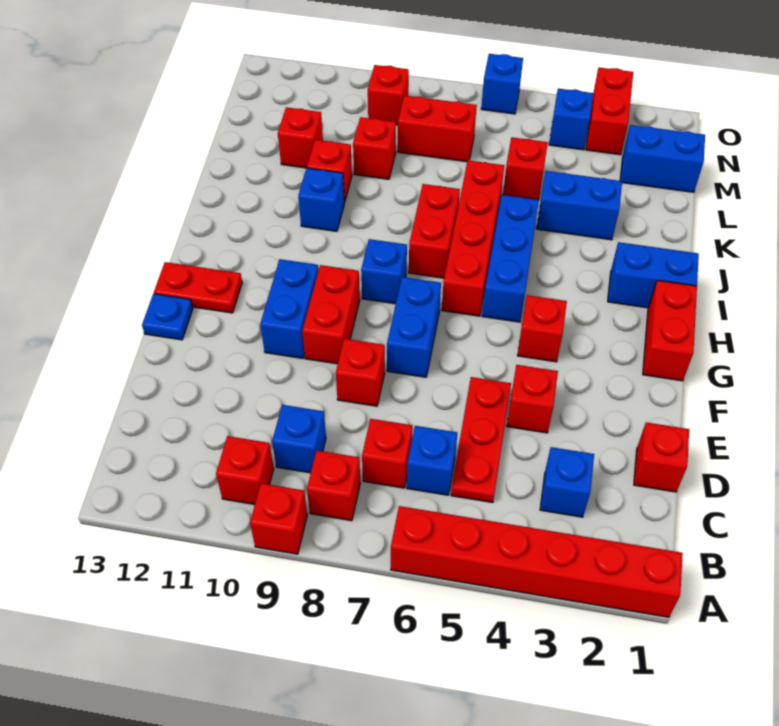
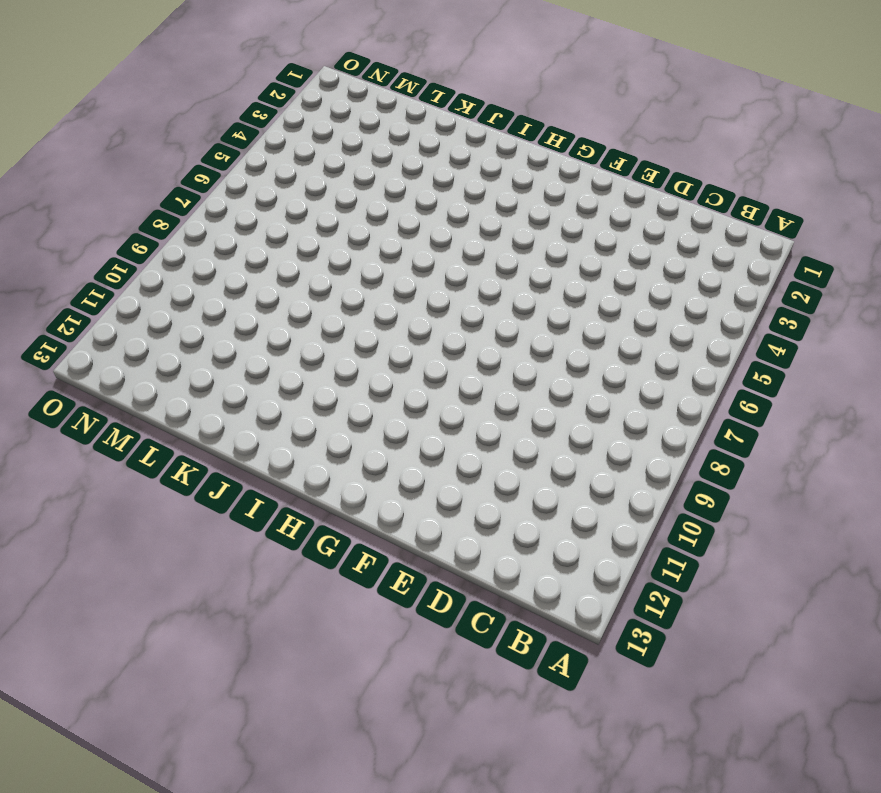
none -> red 1x6 brick [391,506,683,617]
none -> red 1x1 brick [250,483,307,554]
none -> red 1x1 brick [307,451,360,521]
none -> red 1x1 brick [216,436,274,504]

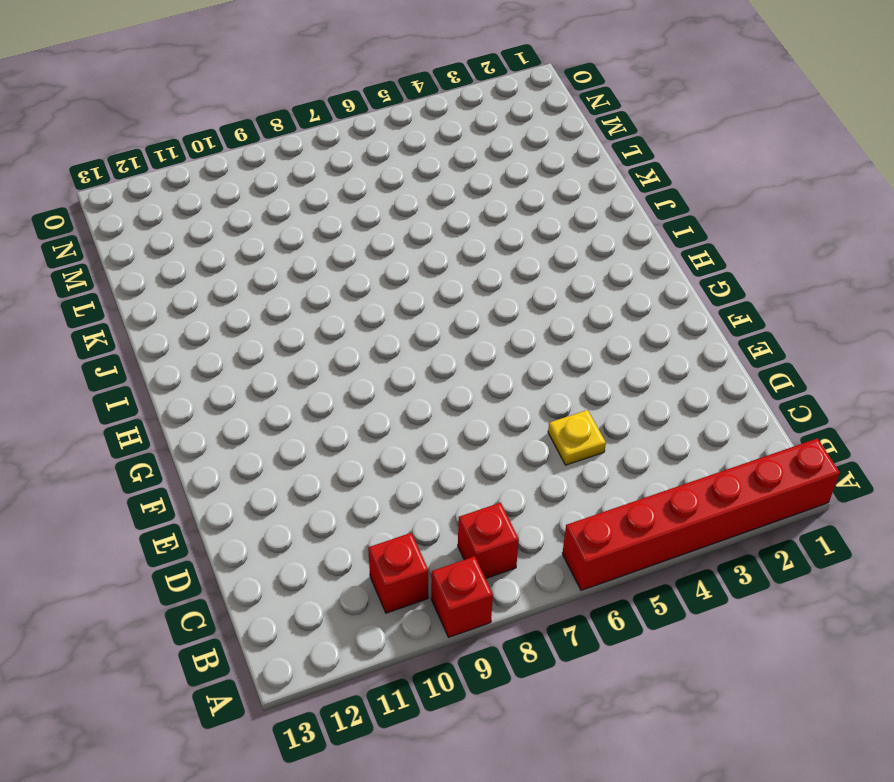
yellow 1x1 plate [548,410,606,465] -> red 1x3 plate [451,377,511,503]
none -> blue 1x1 brick [540,447,594,517]
none -> blue 1x1 brick [407,426,457,495]
none -> red 1x1 brick [362,419,413,488]
none -> blue 1x1 brick [272,405,326,473]

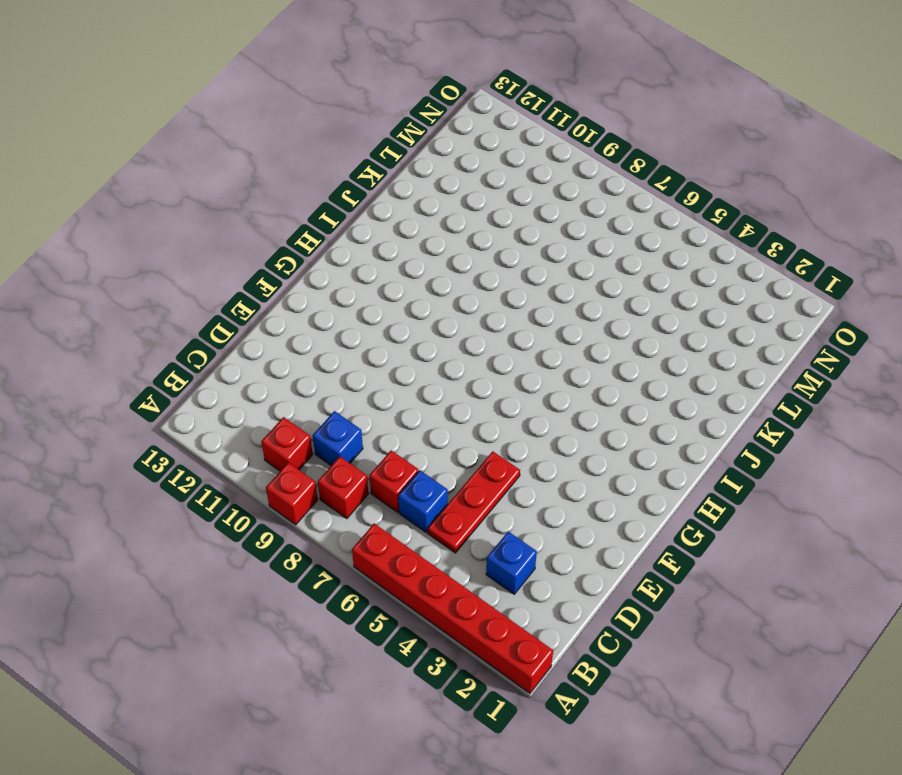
none -> red 1x1 brick [634,422,689,492]
none -> red 1x1 brick [507,365,558,433]
none -> red 1x1 brick [336,339,385,406]
none -> blue 1x2 brick [387,277,441,377]

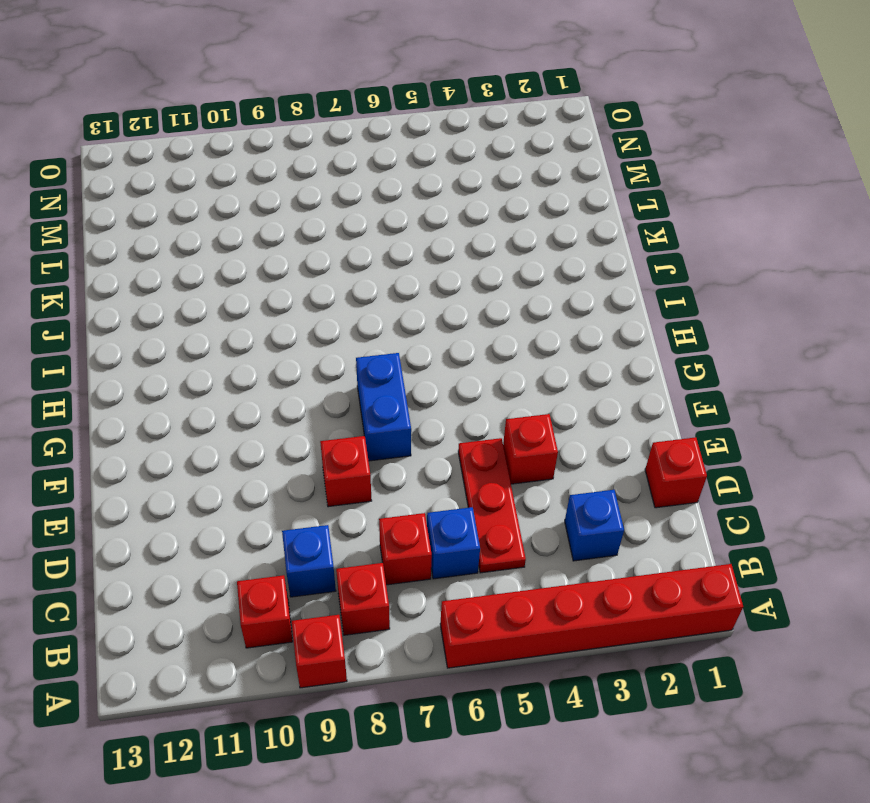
none -> red 1x2 brick [302,265,360,364]
none -> blue 1x2 brick [260,259,318,358]
none -> blue 1x1 plate [142,294,193,340]
none -> red 1x2 brick [643,280,697,381]

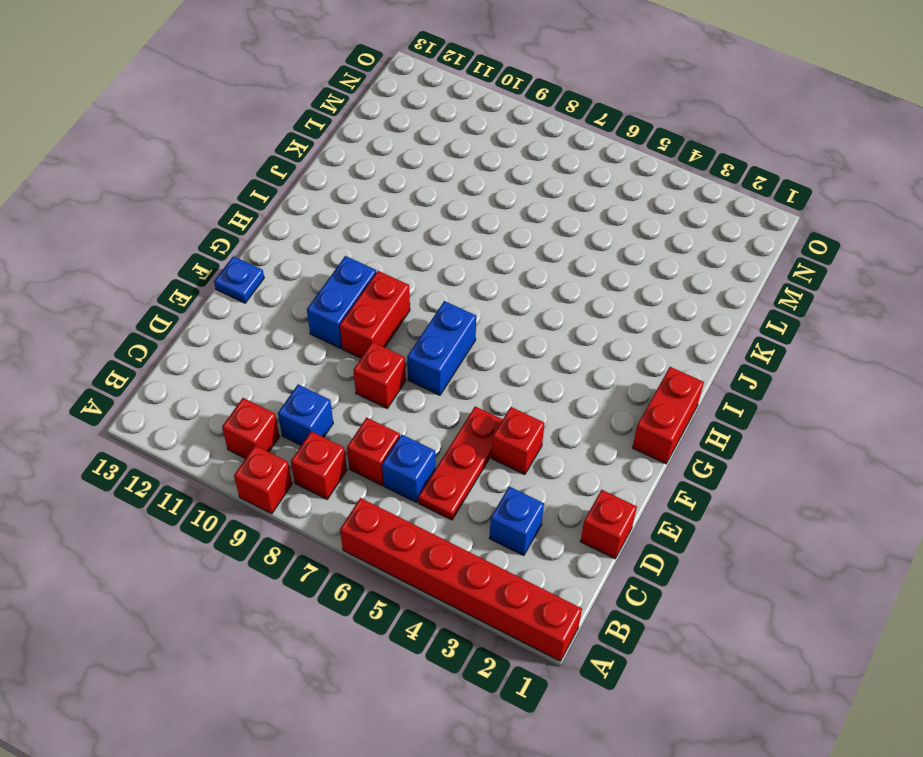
none -> red 1x1 brick [517,295,567,362]
none -> red 1x2 plate [154,262,242,313]
none -> blue 1x3 brick [482,195,539,322]
none -> red 1x4 brick [442,160,504,316]

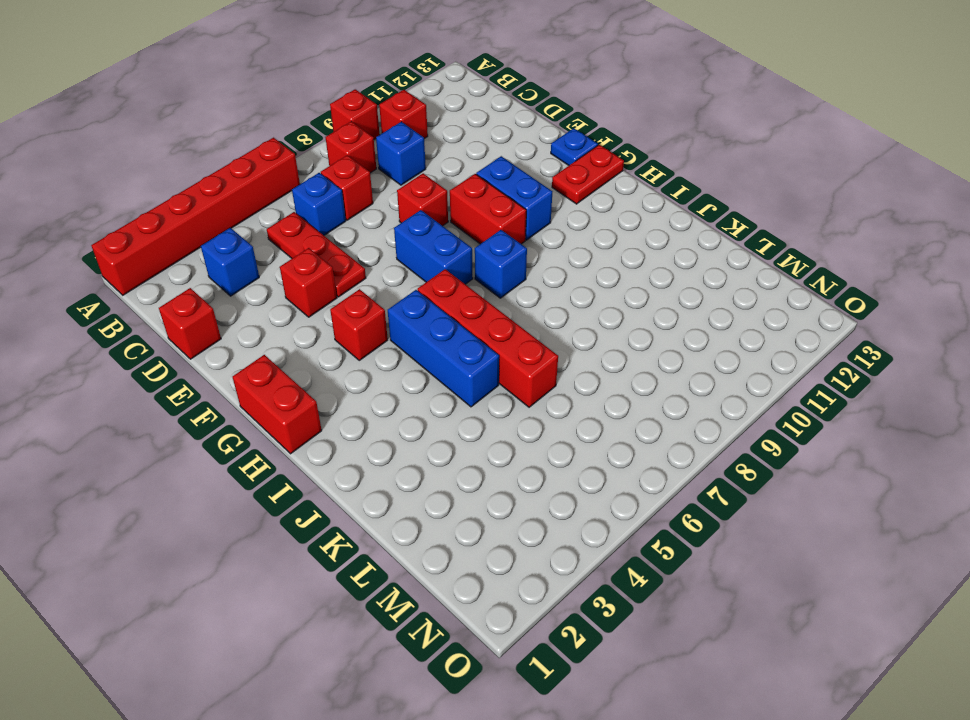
none -> blue 1x2 brick [608,242,699,308]
none -> red 1x2 brick [409,184,460,278]
none -> blue 1x1 brick [298,168,344,231]
none -> blue 1x2 brick [536,171,622,240]

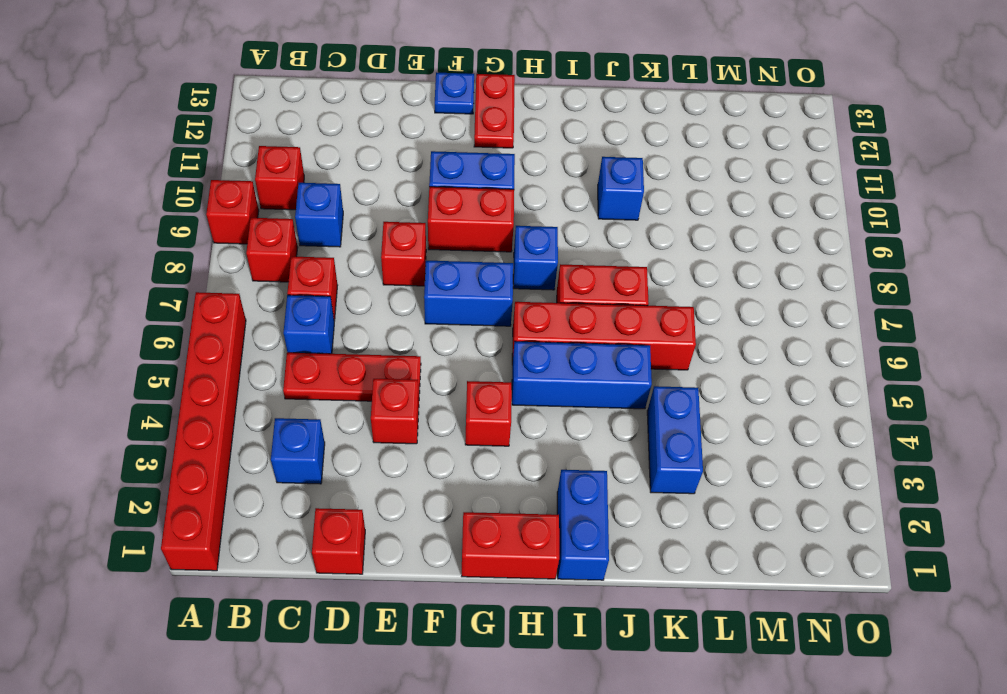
none -> red 1x1 brick [307,140,352,202]
none -> red 1x1 brick [503,137,548,200]
none -> red 1x1 brick [353,117,396,179]
none -> red 1x1 brick [278,107,323,168]

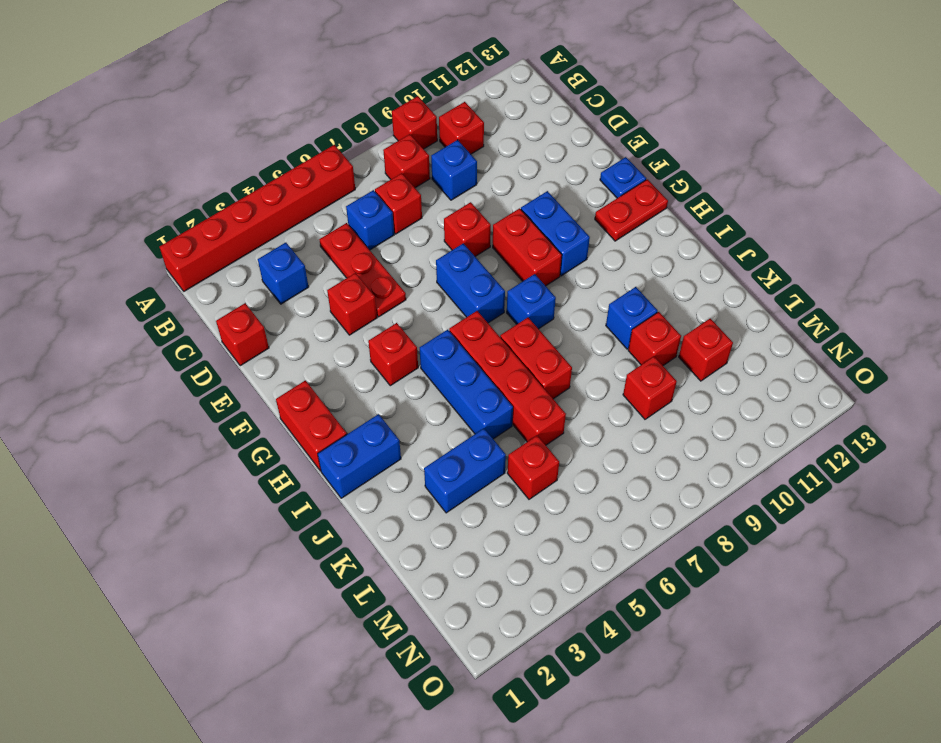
none -> blue 1x2 brick [620,125,705,192]
none -> red 1x2 brick [398,95,477,162]
none -> red 1x2 brick [586,68,633,155]
none -> blue 1x1 brick [549,88,593,150]

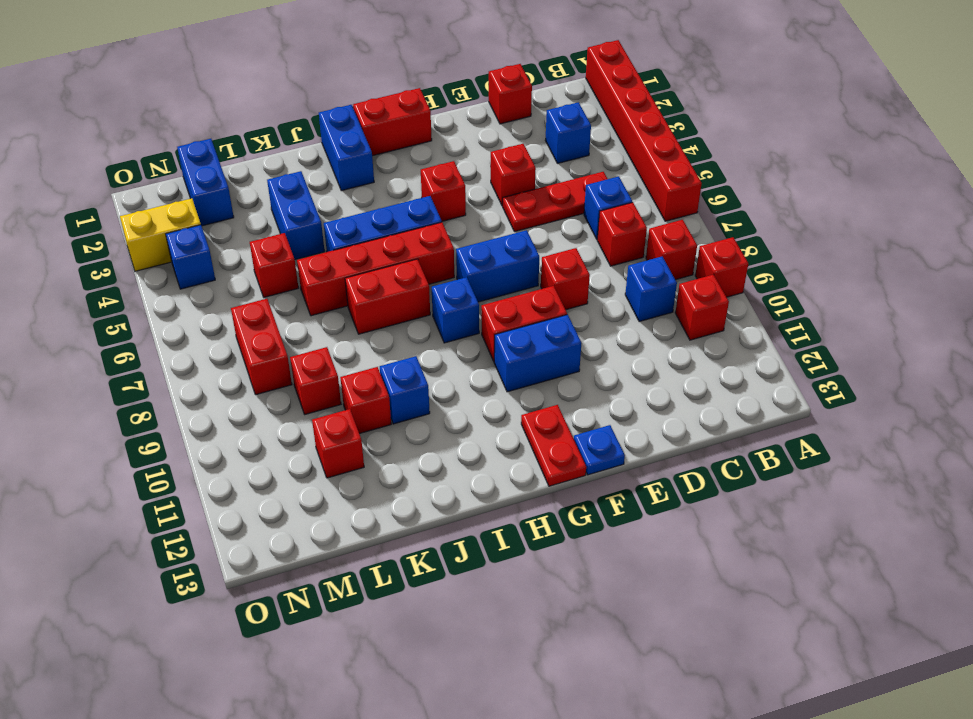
yellow 1x2 brick [120,198,201,271] -> red 1x2 brick [586,68,633,155]
none -> red 1x1 brick [368,65,409,125]
none -> blue 1x1 brick [481,54,523,114]

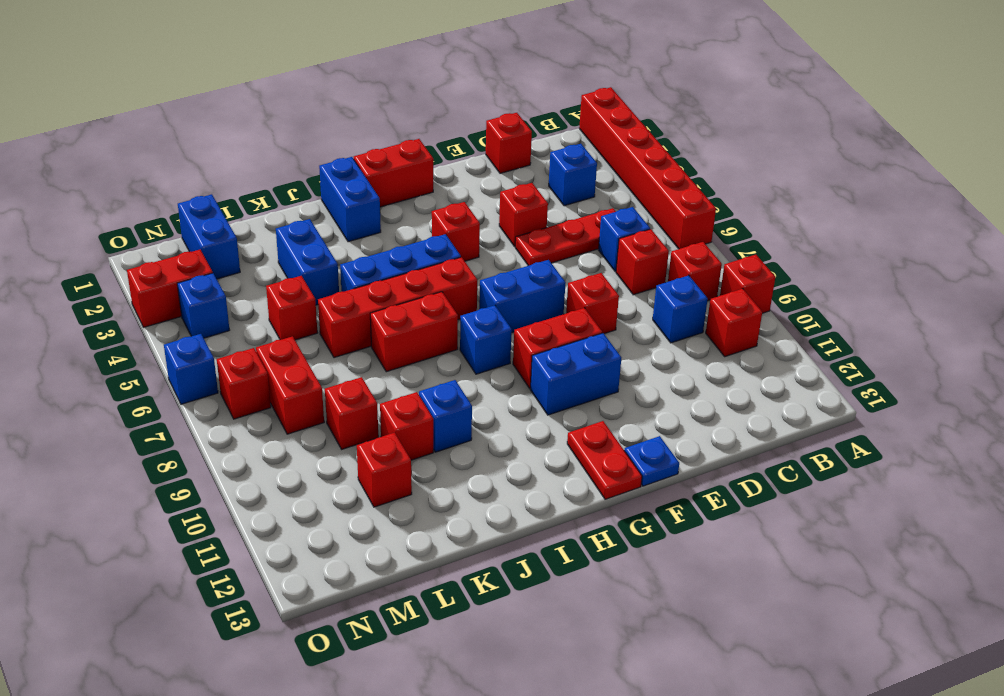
red 1x1 brick [217,348,271,419] -> red 1x1 brick moved to [368,65,409,125]

